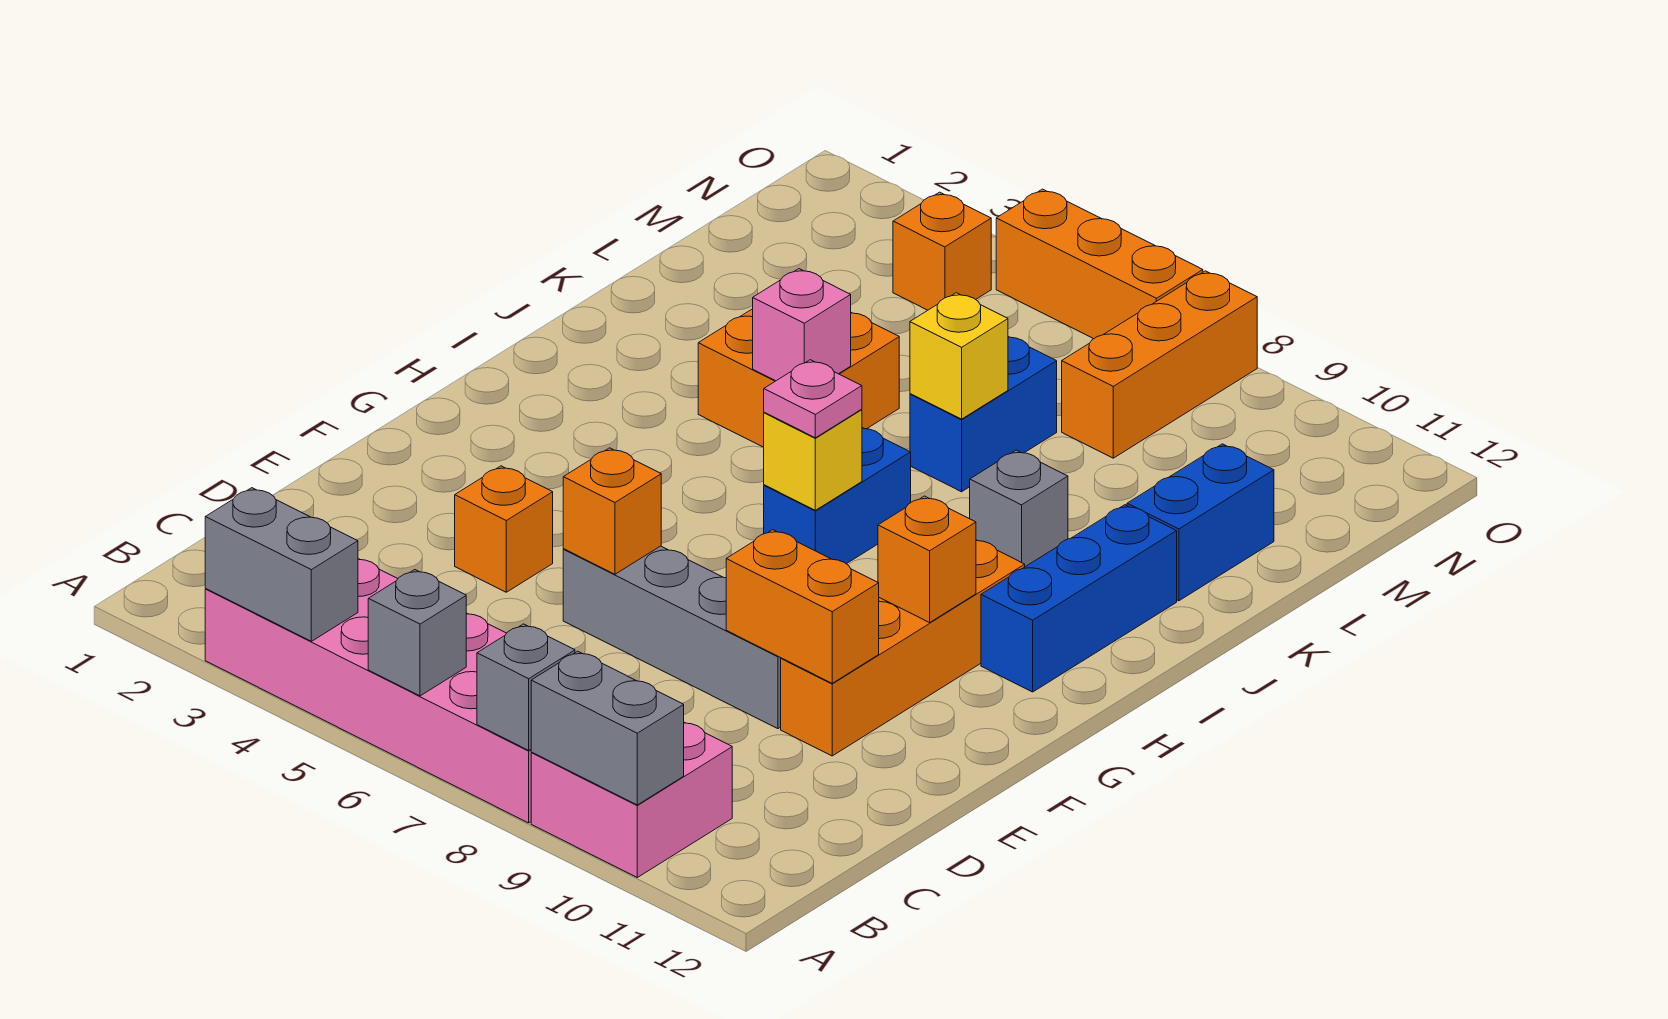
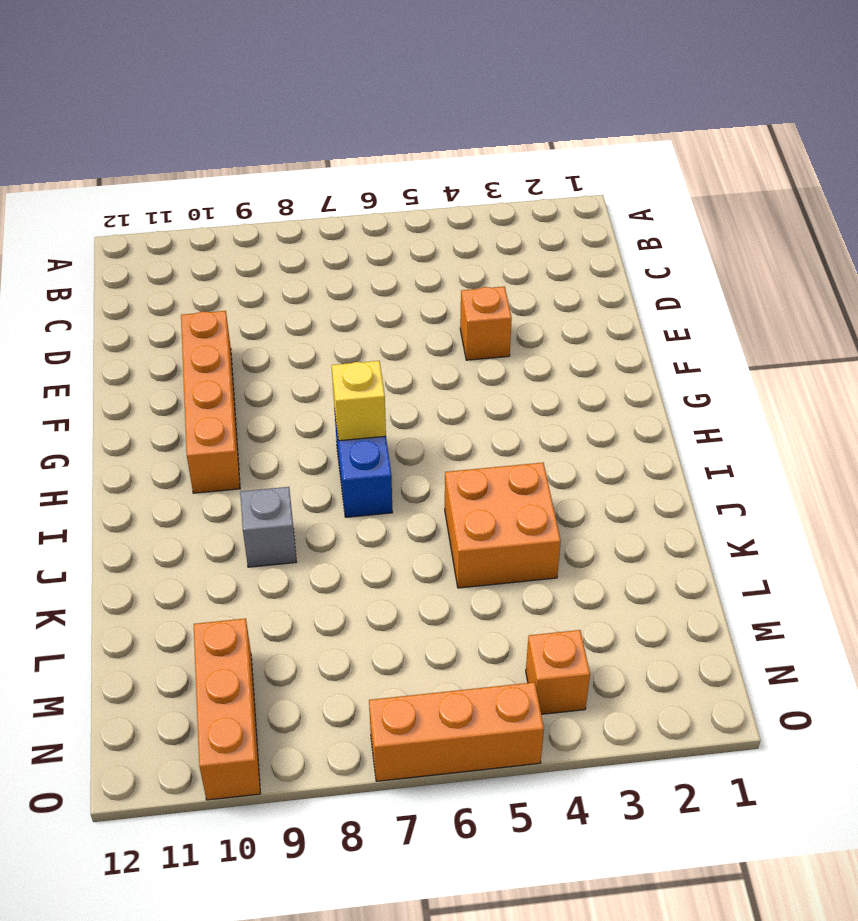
orange 1x3 brick [194,618,260,800] -> orange 1x3 brick moved to [1062,271,1257,458]
none -> pink 2x6 brick [205,559,532,823]
none -> pink 2x2 brick [531,722,732,877]
none -> grey 1x4 brick [563,546,781,729]

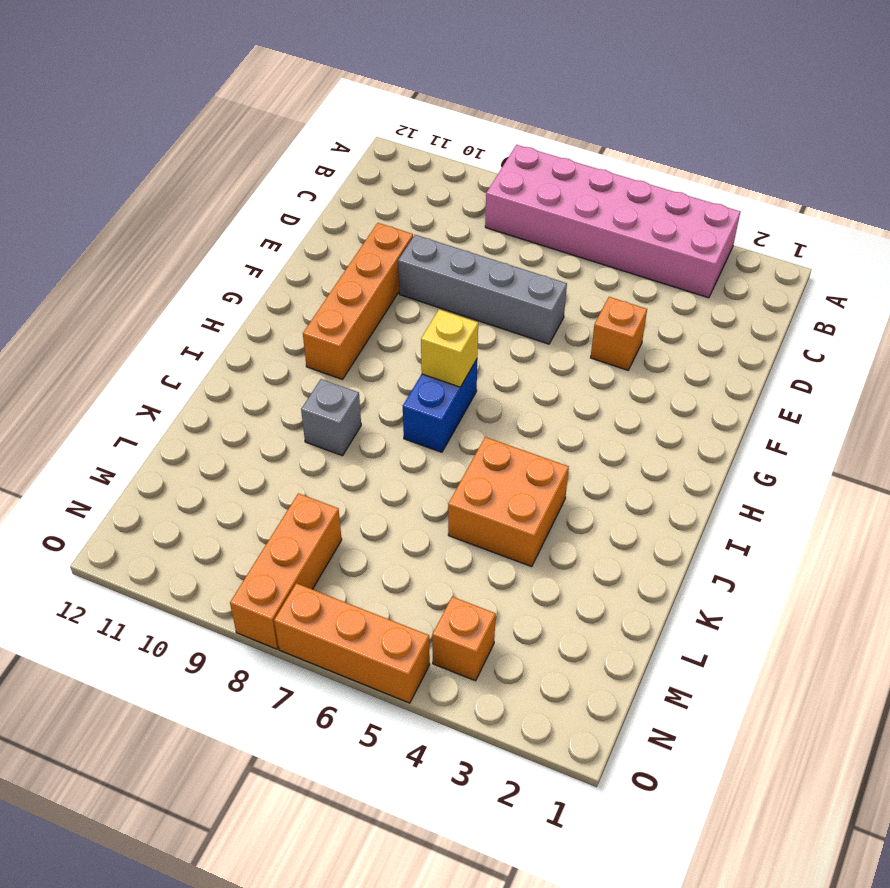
none -> pink 2x2 brick [531,722,732,877]
none -> blue 1x3 brick [981,505,1177,692]
none -> blue 1x2 brick [910,337,1057,492]

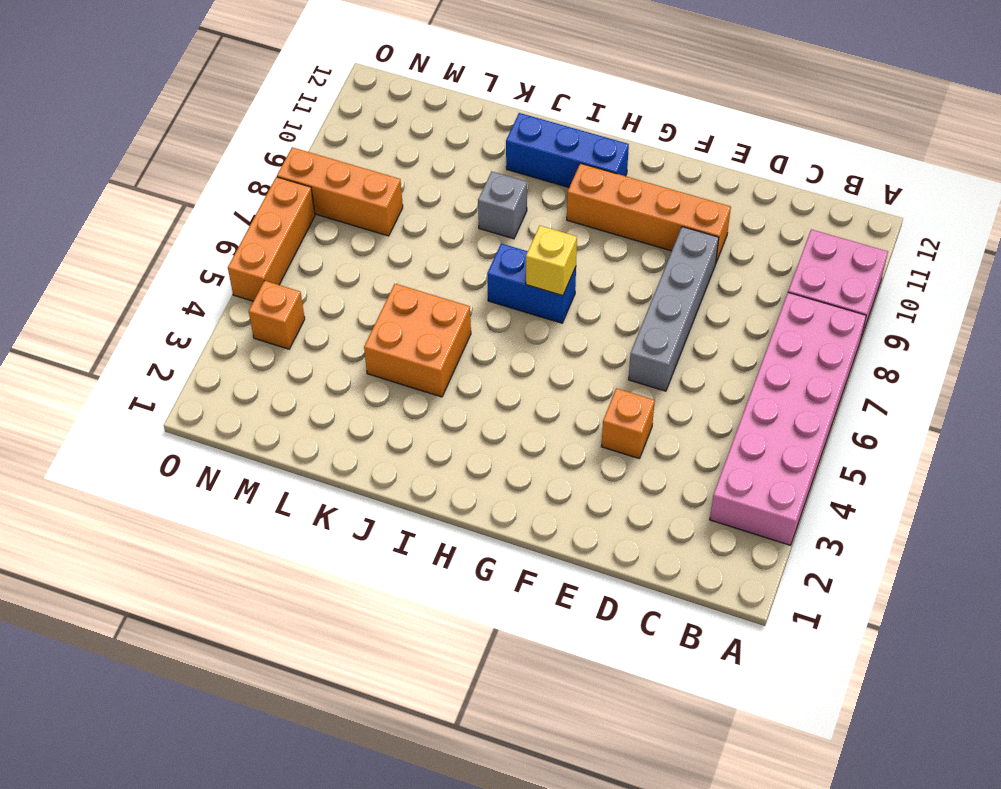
none -> blue 1x2 brick [910,337,1057,492]
none -> blue 1x2 brick [1127,444,1274,601]
none -> grey 1x2 brick [205,488,358,641]

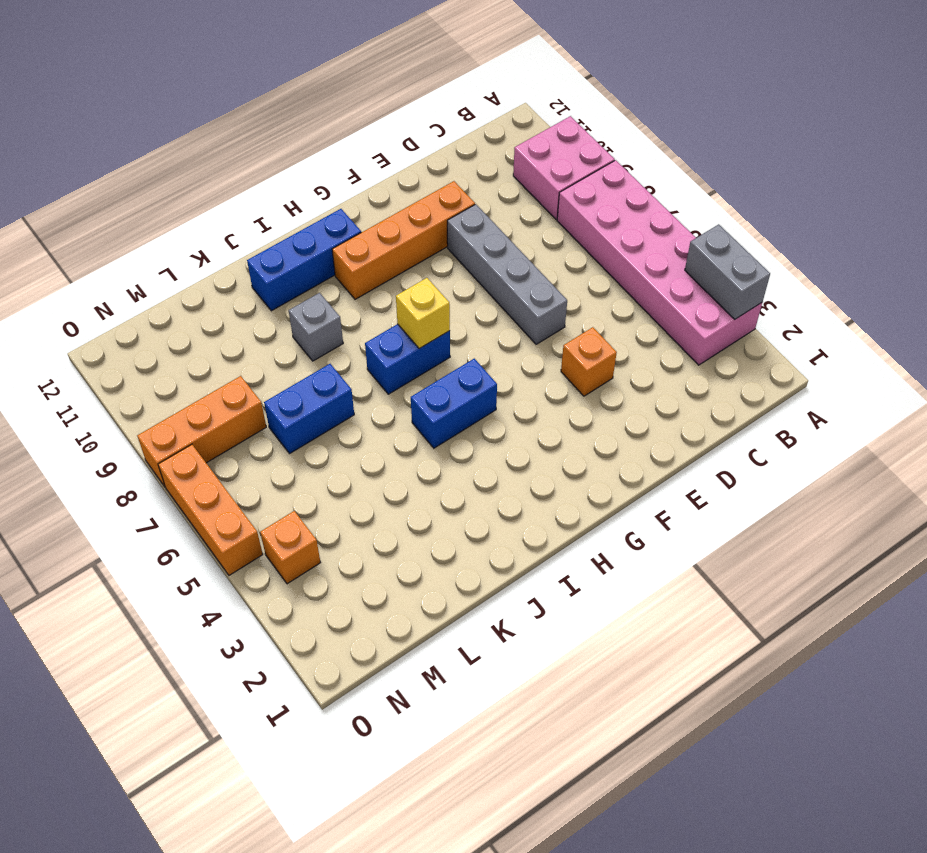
blue 1x2 brick [411,359,497,448] -> blue 1x2 brick moved to [1127,444,1274,601]
none -> orange 2x2 brick [698,309,899,447]
none -> grey 1x1 brick [368,570,466,696]
none -> grey 1x1 brick [477,624,575,750]

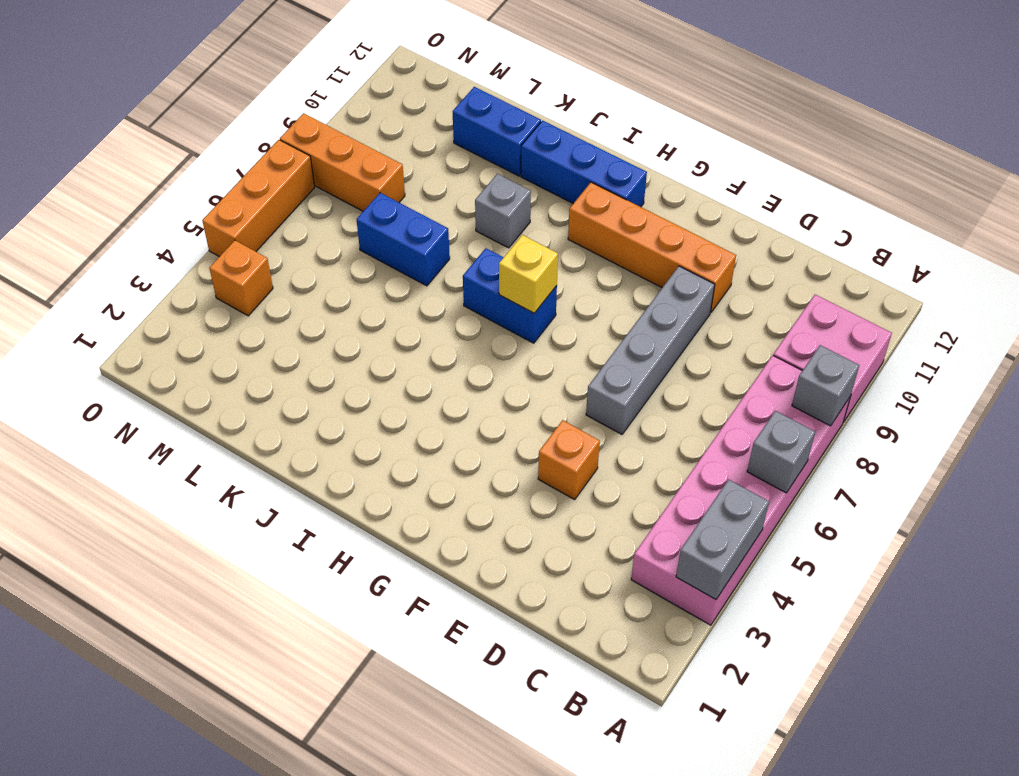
none -> orange 2x2 brick [698,309,899,447]
none -> grey 1x2 brick [531,651,684,805]
none -> orange 1x1 brick [563,448,661,574]

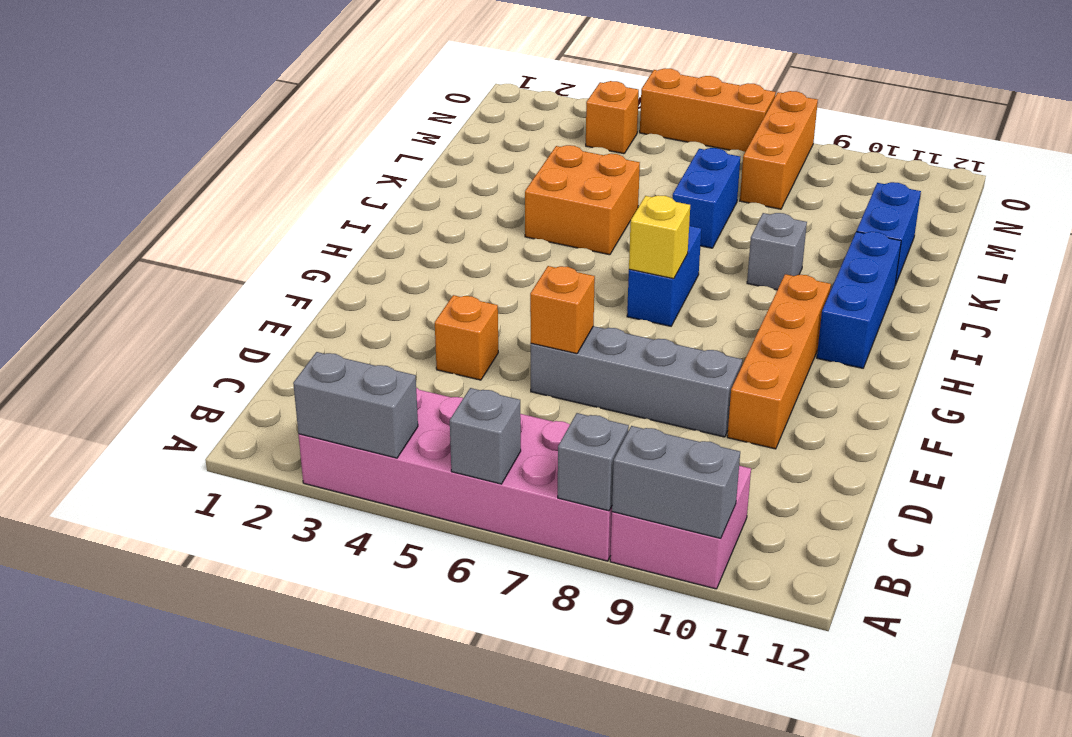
none -> orange 1x2 brick [726,530,879,683]
none -> orange 1x1 brick [878,496,976,623]
none -> pink 1x1 brick [753,269,851,381]

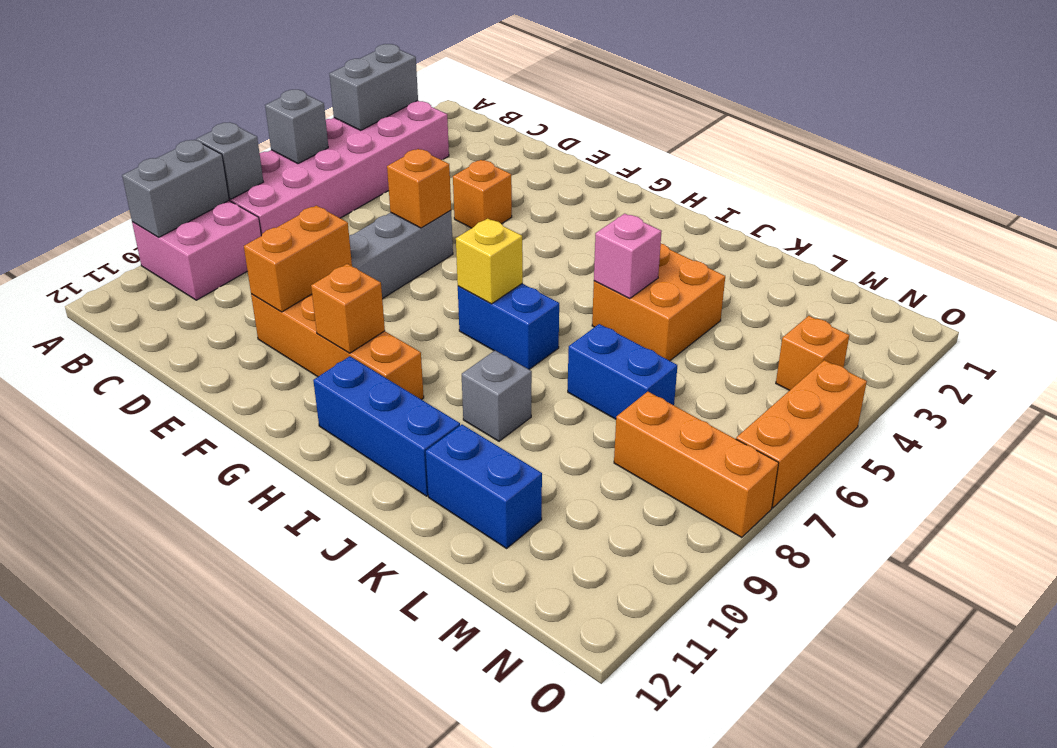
none -> yellow 1x1 brick [910,293,1008,419]
none -> pink 1x1 plate [764,360,862,438]

